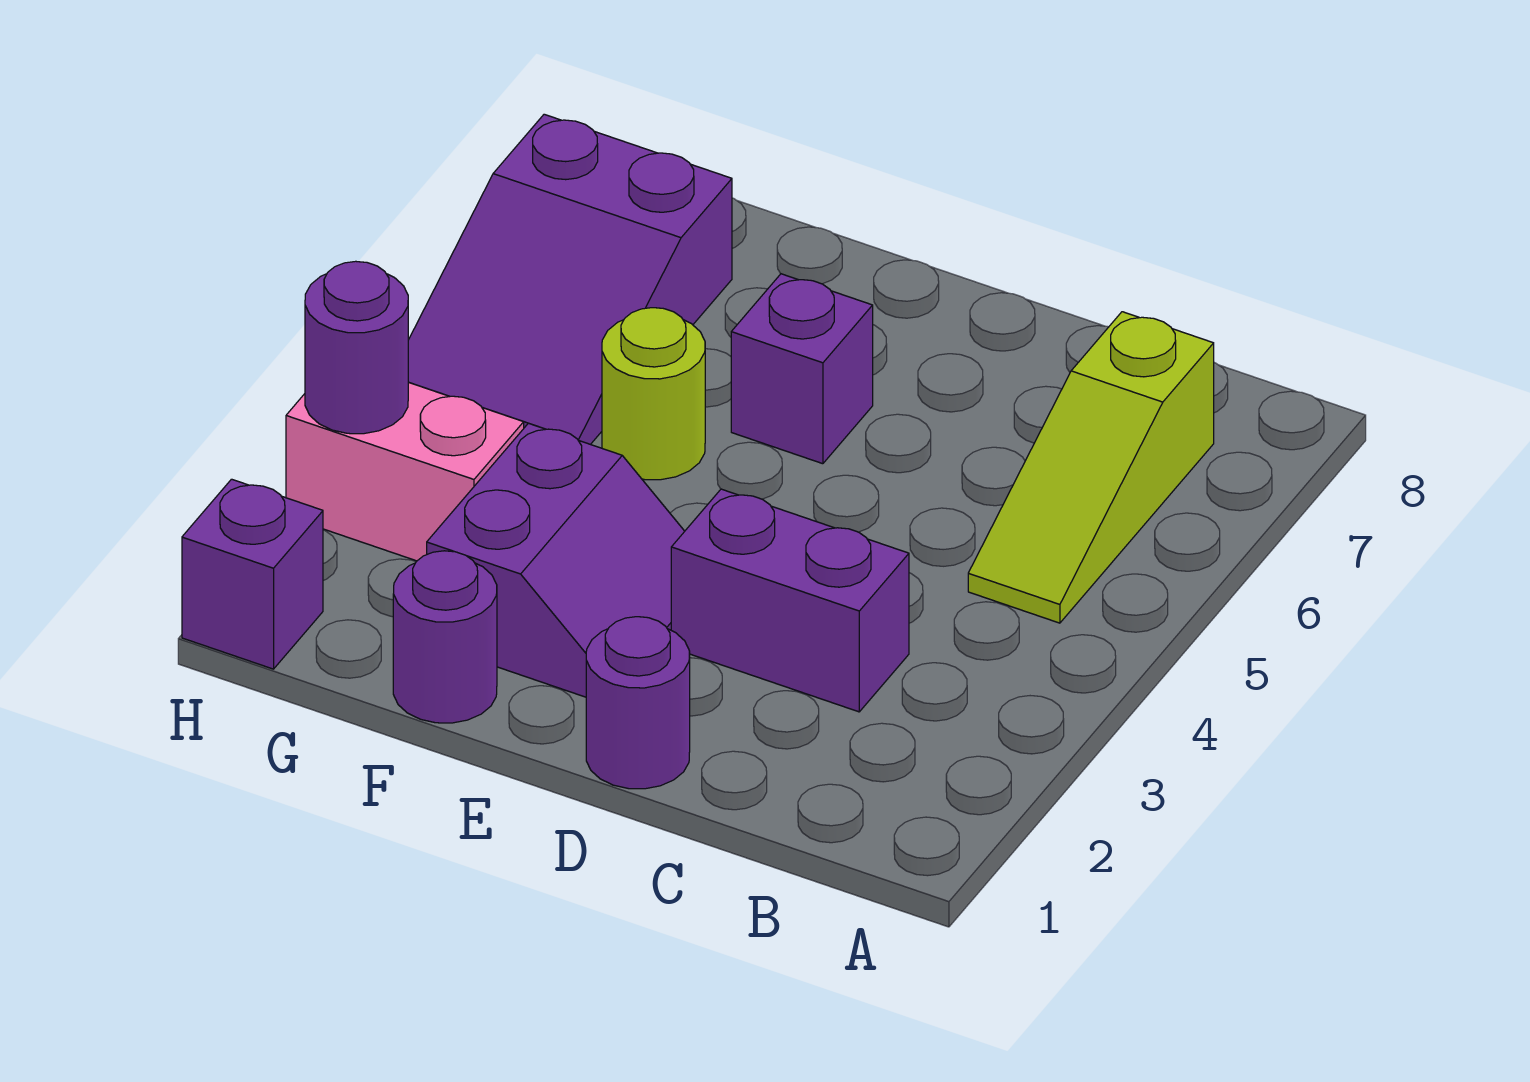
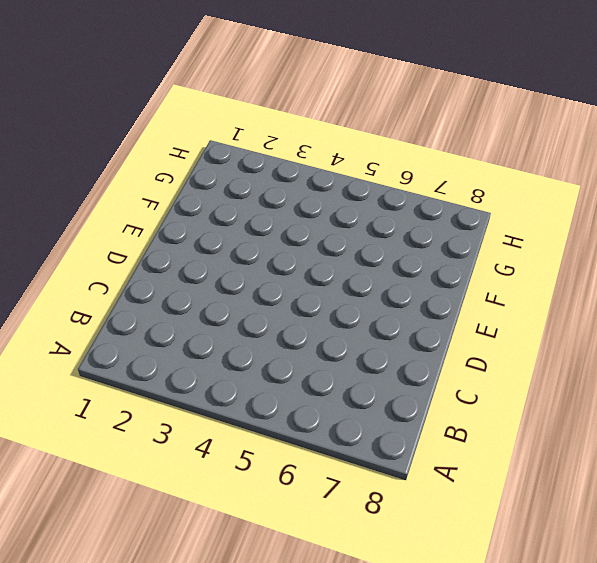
none -> lime 1x3 slope [968,312,1214,623]
none -> purple 1x2 brick [671,489,909,712]

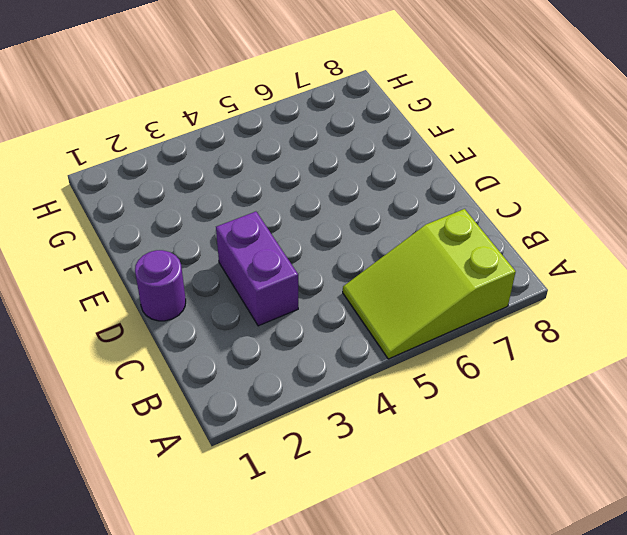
lime 2x3 slope [343,209,516,359] -> lime 1x3 slope [968,312,1214,623]
none -> purple 2x2 slope [427,423,685,697]
none -> purple 1x1 brick [731,274,873,464]

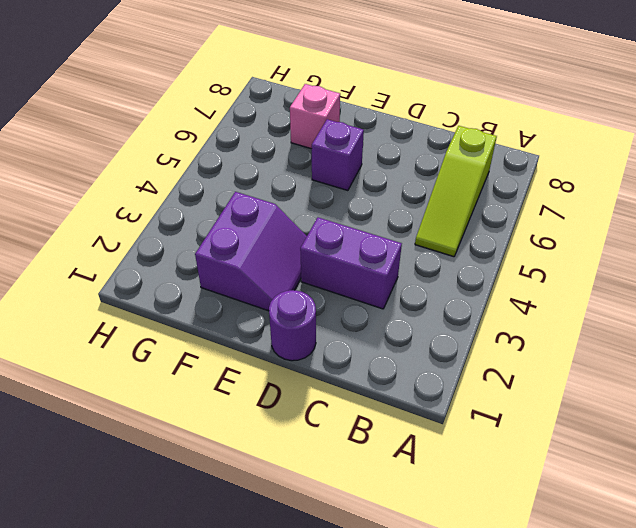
pink 1x1 brick [290,84,340,149] -> none
none -> purple 1x1 round brick [393,551,497,723]
none -> lime 1x1 round brick [602,308,705,480]

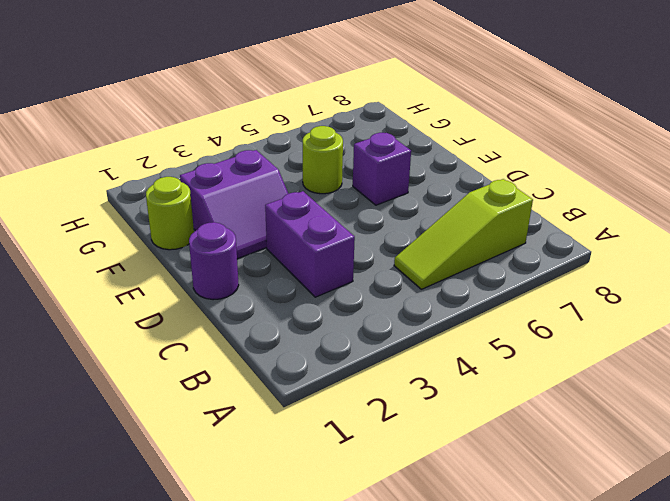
lime 1x1 round brick [146,177,194,250] -> purple 1x1 round brick [393,551,497,723]
none -> pink 1x2 brick [286,382,524,561]
none -> purple 2x3 slope [408,114,732,444]

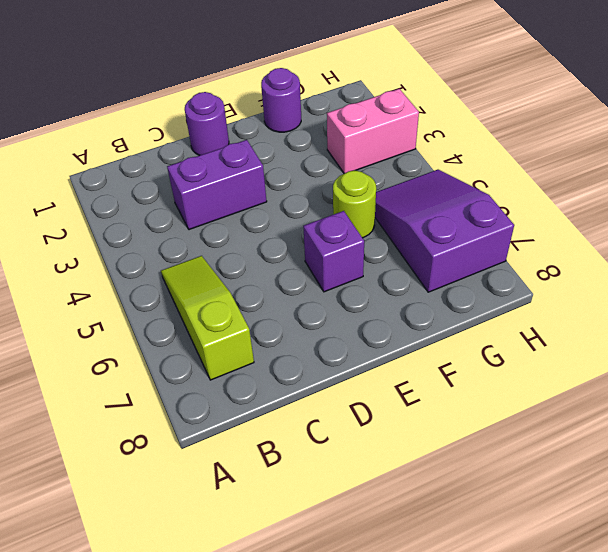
none -> purple 2x2 slope [427,423,685,697]
none -> purple 1x1 brick [182,479,323,669]

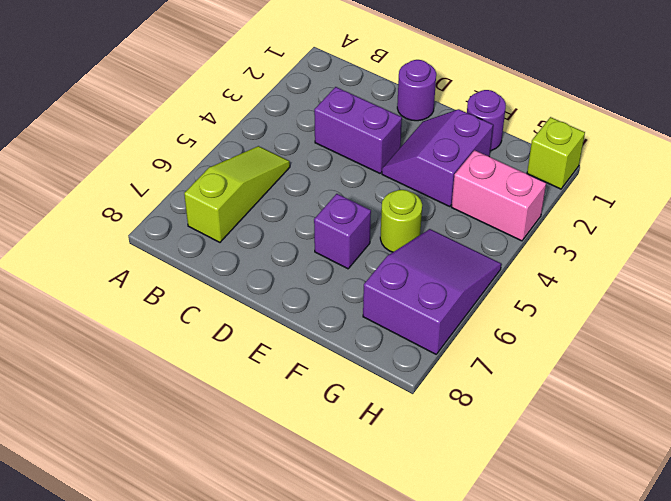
lime 1x1 brick [527,117,585,189] -> purple 1x1 brick [182,479,323,669]
none -> purple 1x1 round brick [305,261,408,434]

